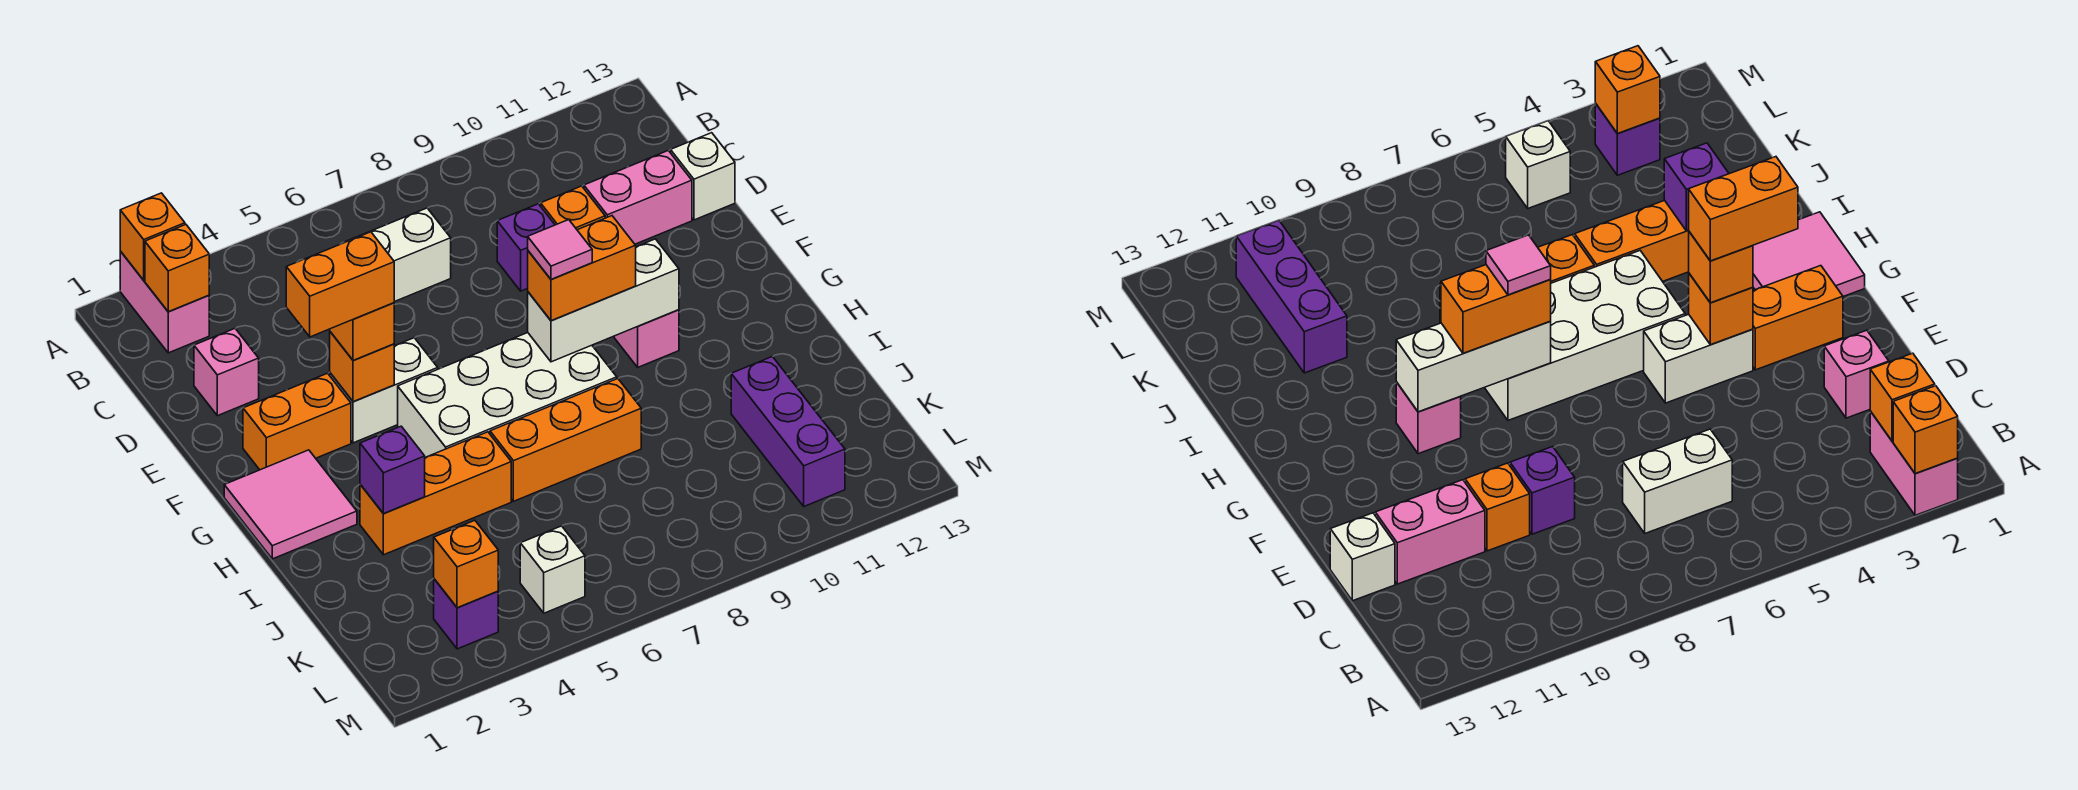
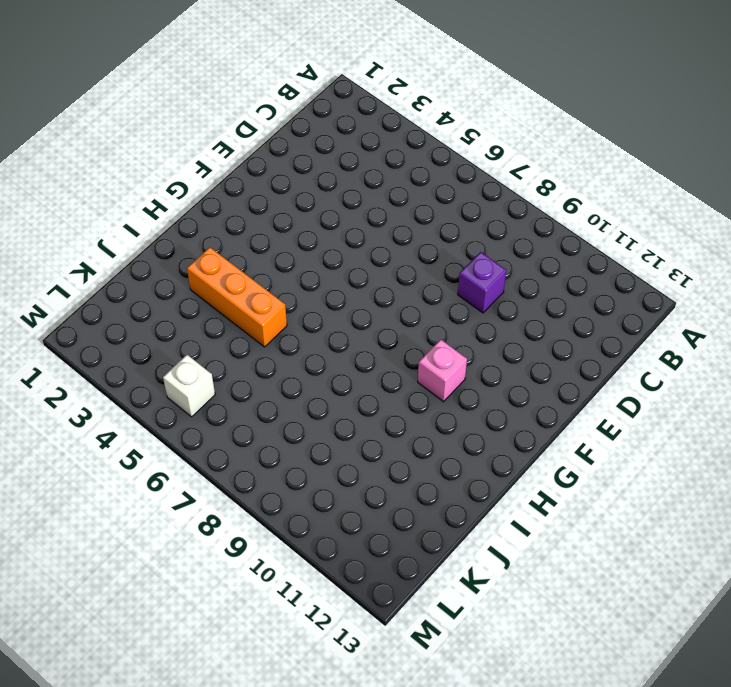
none -> pink 1x2 brick [120,251,209,353]
none -> white 1x2 brick [343,208,451,302]
none -> pink 1x1 brick [194,329,259,416]

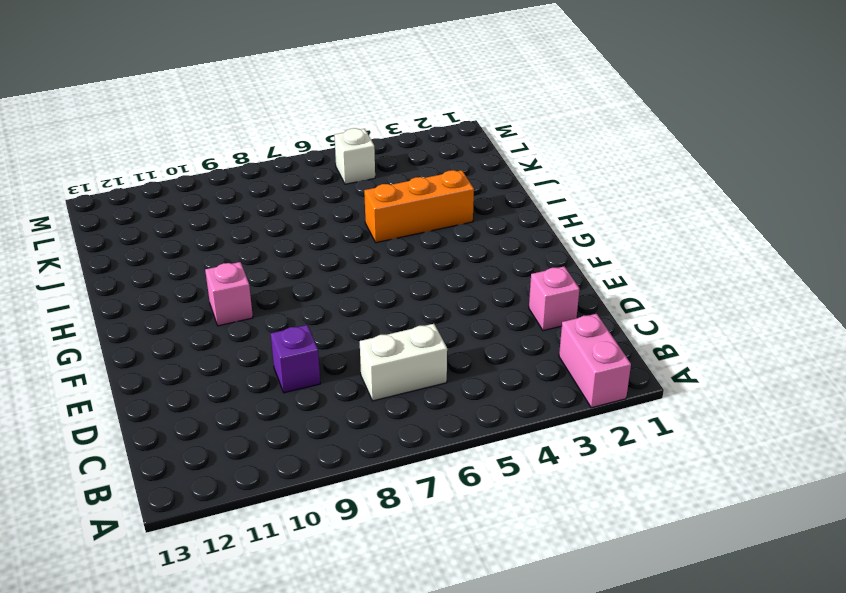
none -> orange 1x1 brick [541,186,605,230]
none -> pink 1x2 brick [584,150,692,244]
none -> white 1x1 brick [671,133,735,220]

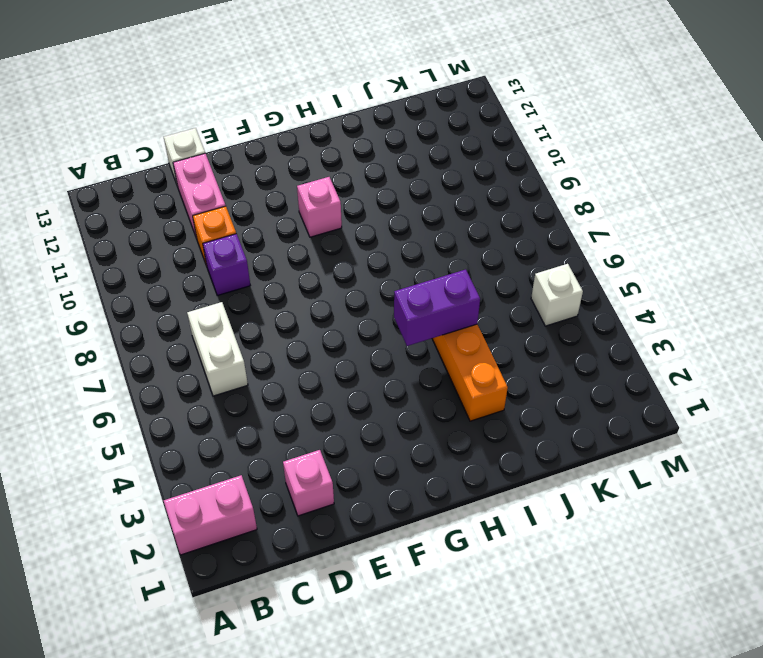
purple 1x2 brick [394,270,480,346] -> none
none -> orange 1x2 brick [243,373,351,470]
none -> white 1x2 brick [330,338,438,443]
none -> pink 2x2 tile [224,450,357,559]

